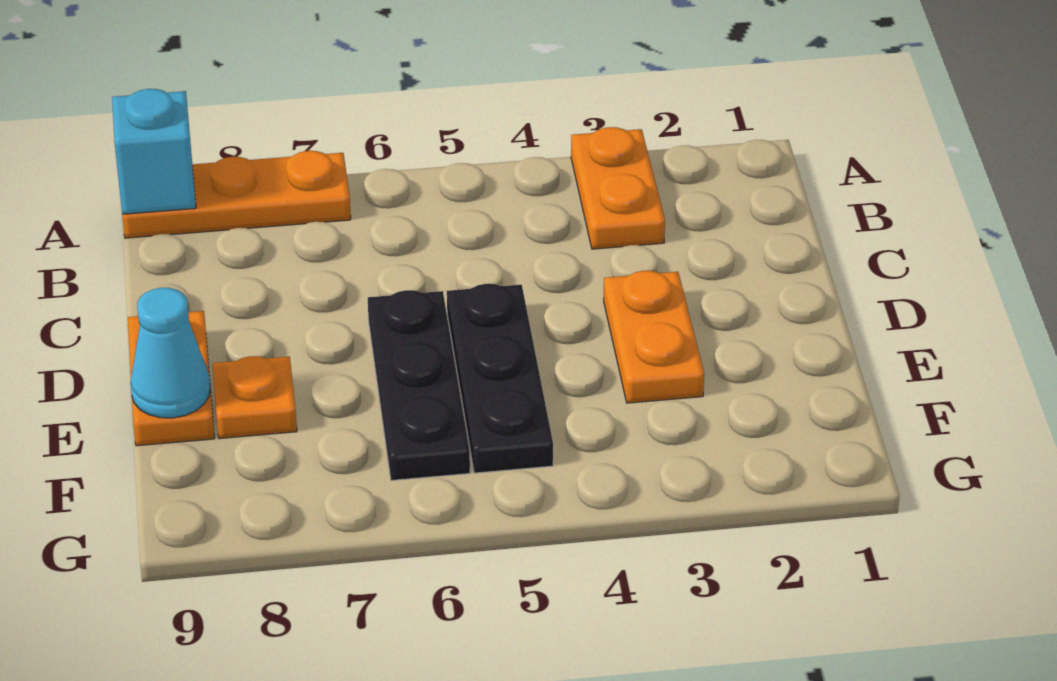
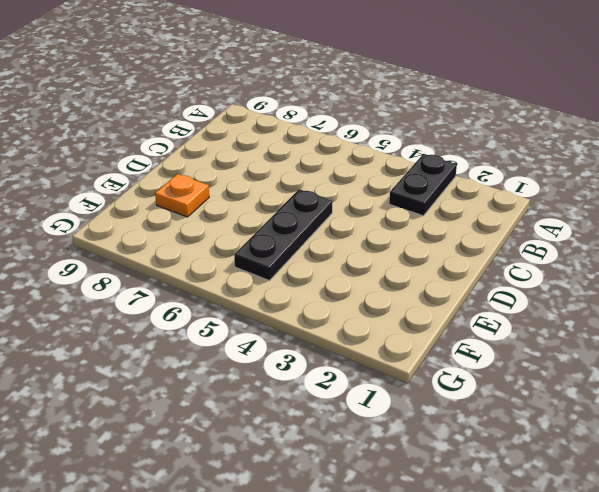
black 1x2 plate [389,154,457,216] -> orange 1x2 plate [571,127,665,249]
none -> orange 1x3 plate [122,151,351,238]
none -> orange 1x2 plate [604,271,704,403]

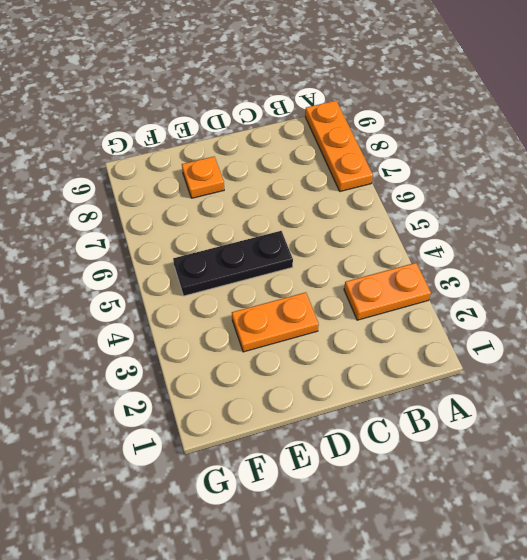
none -> black 1x3 plate [368,290,470,480]
none -> orange 1x2 plate [128,311,215,446]

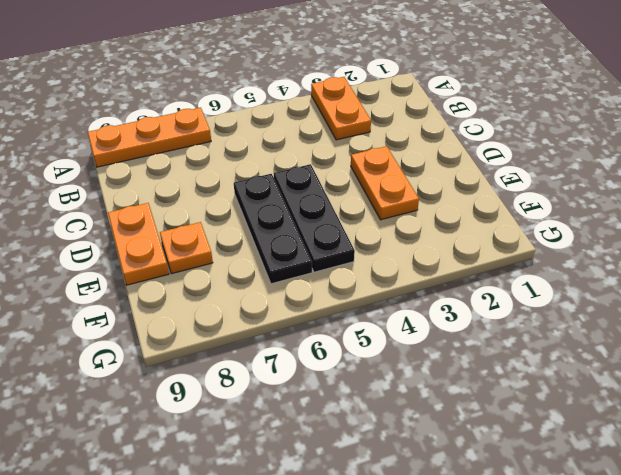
none -> cyan 1x1 brick [112,89,196,214]
none -> cyan 1x1 cone [130,288,210,418]

